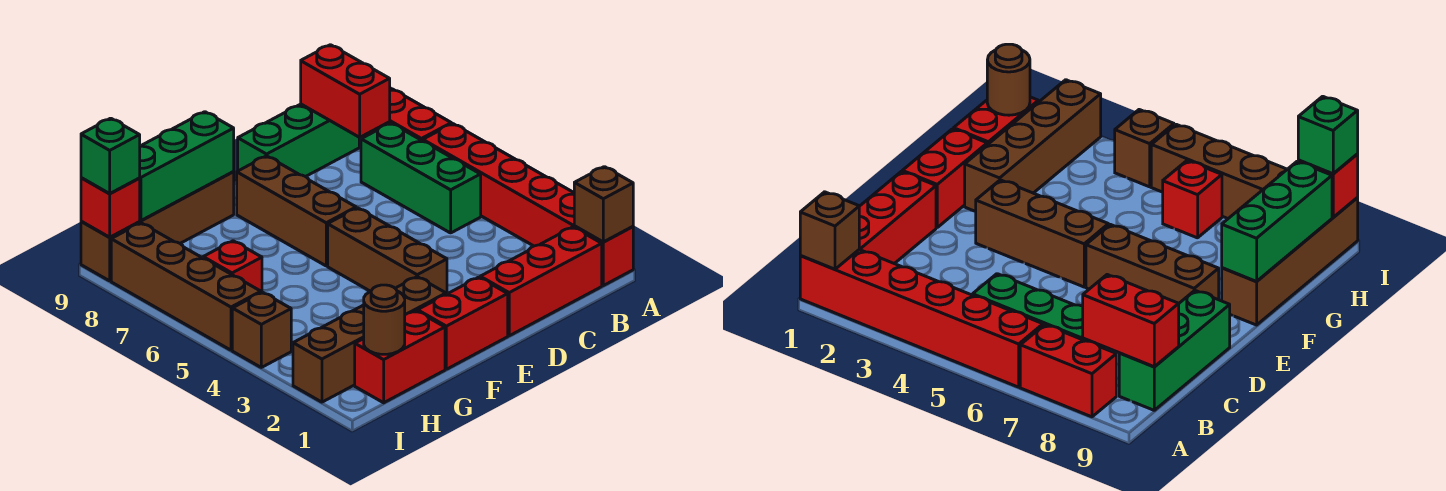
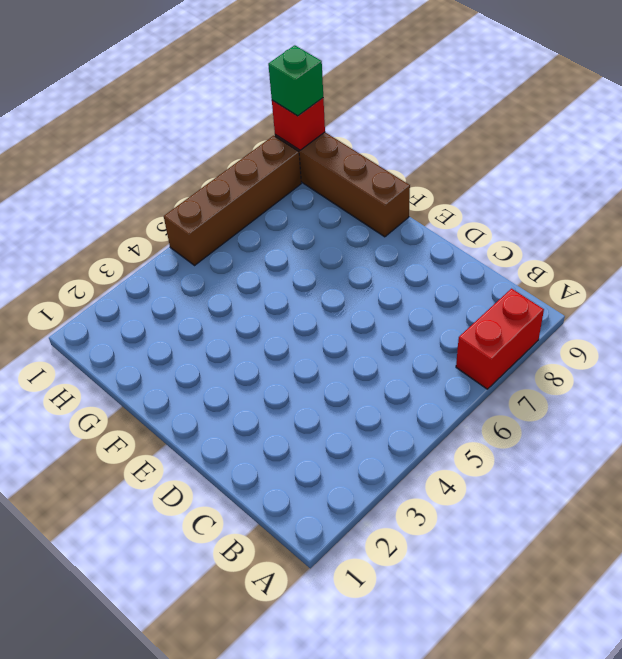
none -> red 1x6 brick [423,124,633,286]
none -> red 1x3 brick [480,227,602,336]
none -> green 1x3 brick [361,123,481,233]

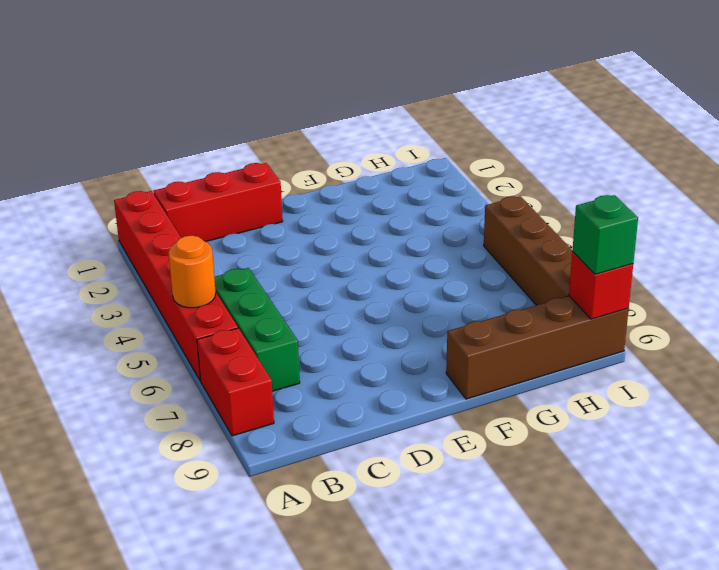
orange 1x1 round brick [169,236,216,308] -> none
none -> green 1x3 brick [238,104,359,177]
none -> red 1x2 brick [418,277,508,369]
none -> brown 1x3 brick [328,208,447,294]

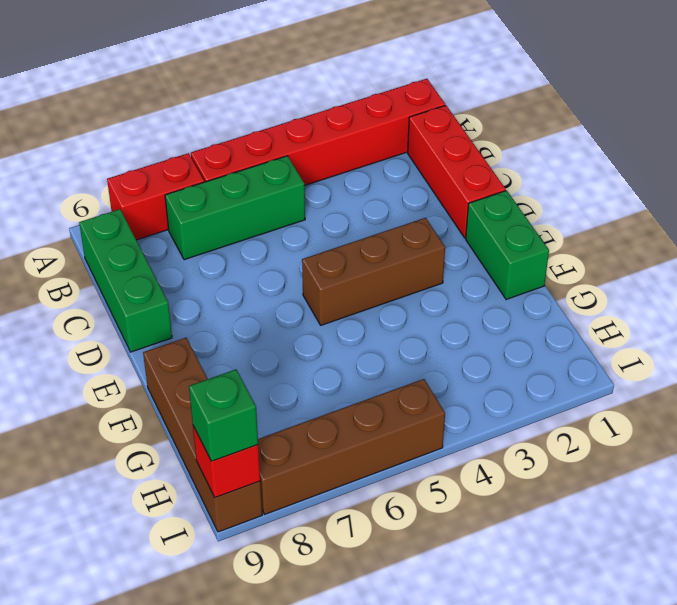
green 1x2 brick [466,190,549,300] -> red 1x2 brick [418,277,508,369]
none -> brown 1x3 brick [237,156,356,266]
none -> brown 1x4 brick [293,277,446,402]
none -> red 1x2 brick [355,311,445,403]

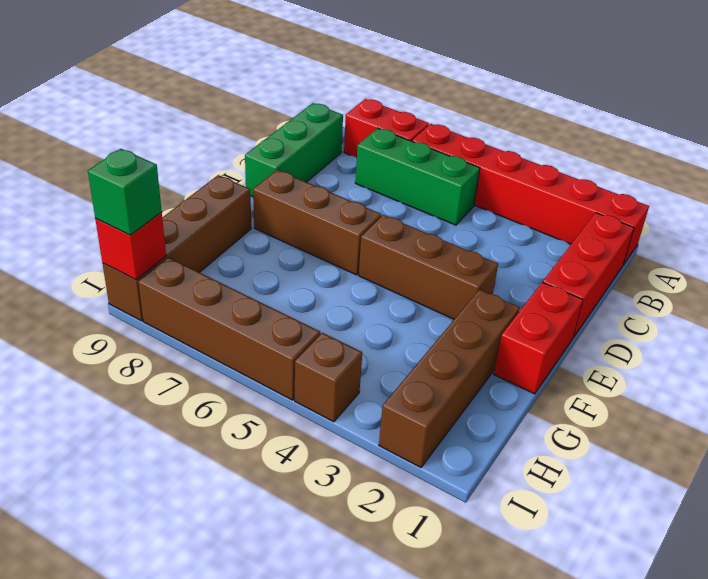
none -> red 1x2 brick [355,311,445,403]
none -> red 1x1 brick [203,241,262,293]
none -> brown 1x1 brick [574,167,633,242]

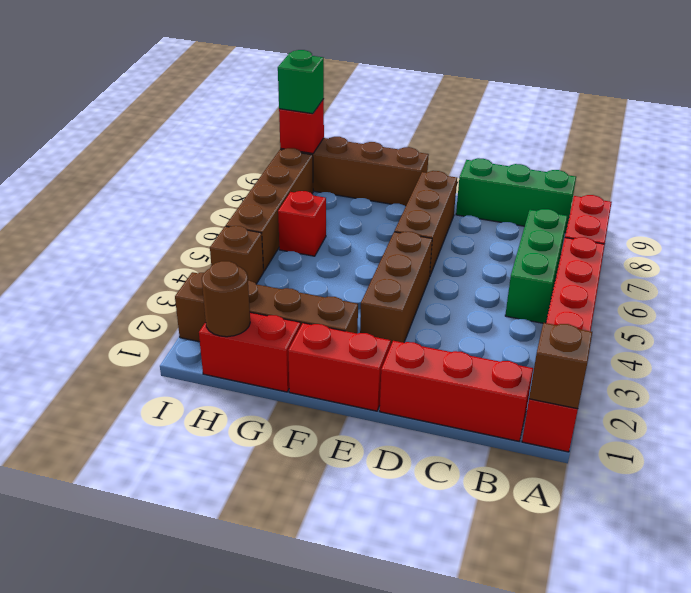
none -> red 1x2 brick [301,45,390,137]
none -> green 1x3 brick [139,112,234,220]

